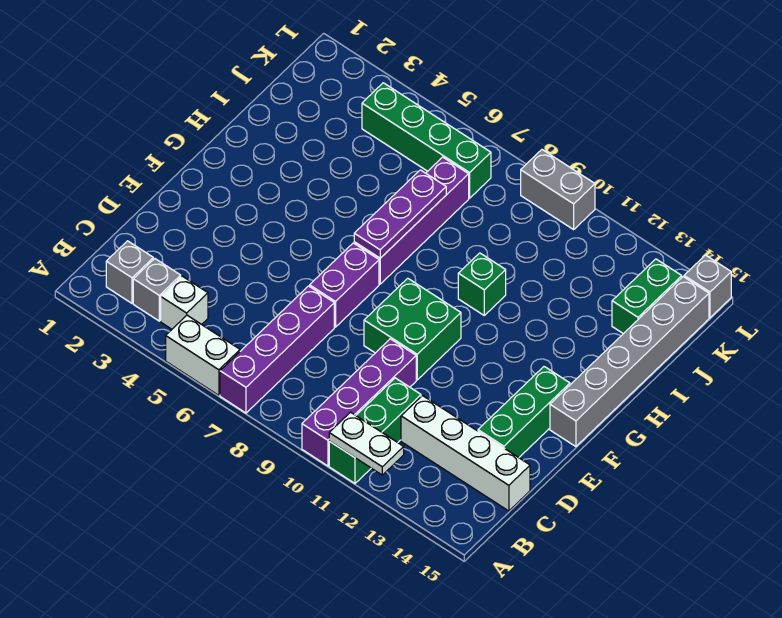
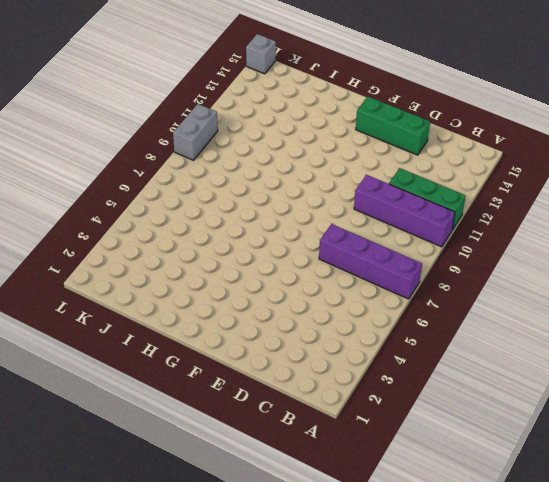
none -> white 1x2 brick [166,315,240,395]
none -> grey 1x1 brick [106,241,153,303]
none -> grey 1x1 brick [133,259,181,321]

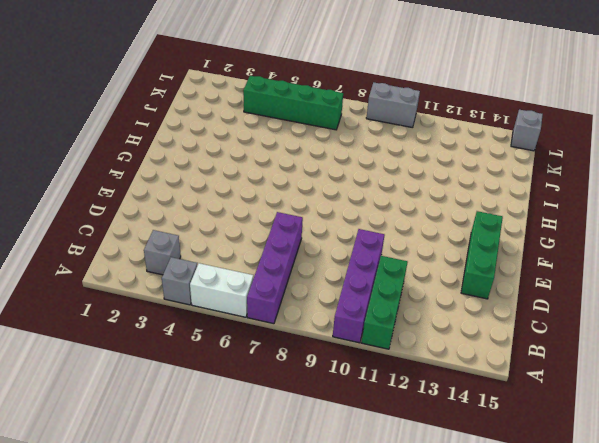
grey 1x1 brick [162,257,197,305] -> grey 1x1 brick moved to [106,241,153,303]
none -> white 1x1 brick [161,276,208,329]
none -> white 1x4 brick [401,396,530,511]
none -> purple 1x2 brick [310,243,379,327]

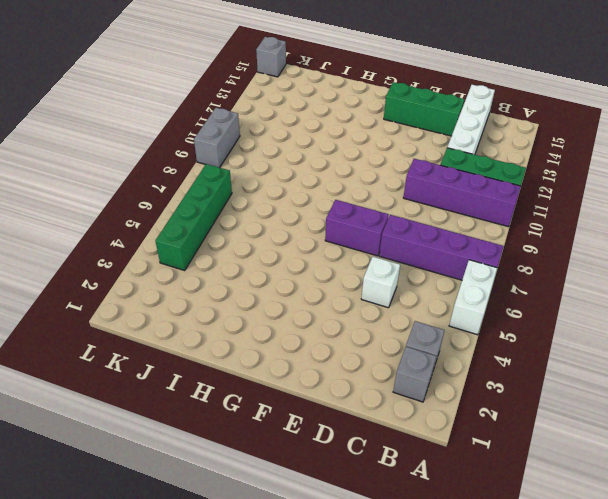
white 1x1 brick [361,257,400,308] -> white 1x1 brick moved to [161,276,208,329]
none -> green 2x2 brick [364,278,461,380]
none -> grey 1x6 brick [550,277,709,447]
none -> purple 1x4 brick [354,157,469,284]

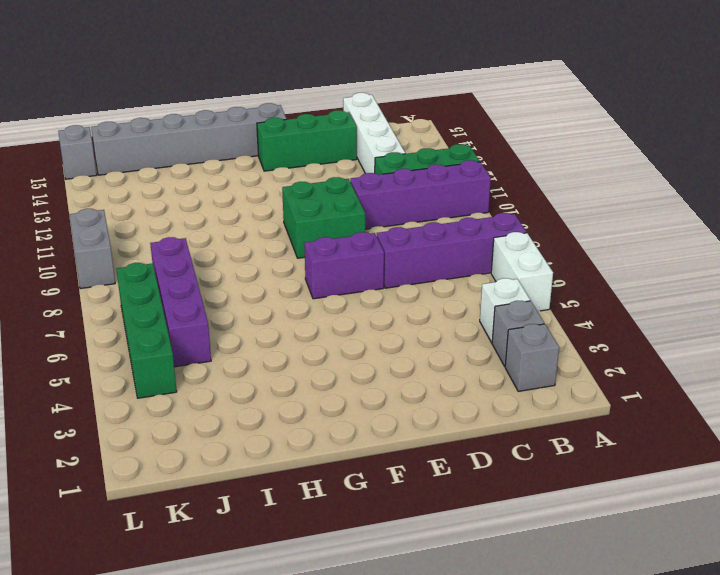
purple 1x4 brick [150,237,211,367] -> purple 1x4 brick turned to [354,157,469,284]
none -> green 1x1 brick [458,253,506,315]
none -> green 1x2 brick [612,259,682,334]
none -> white 1x2 plate [329,412,404,475]

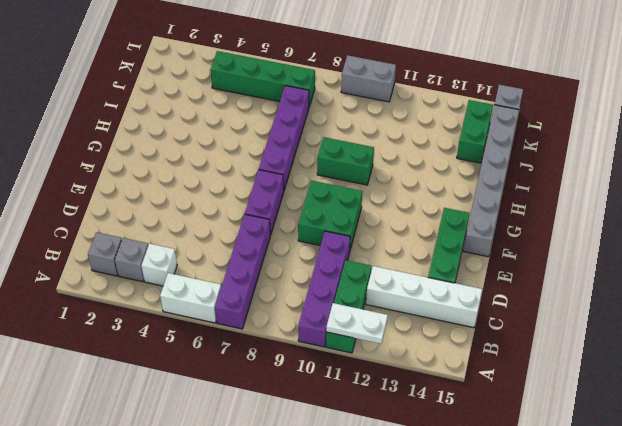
green 1x2 brick [317,137,374,185] -> green 1x1 brick [458,253,506,315]
none -> purple 1x3 plate [354,170,446,258]

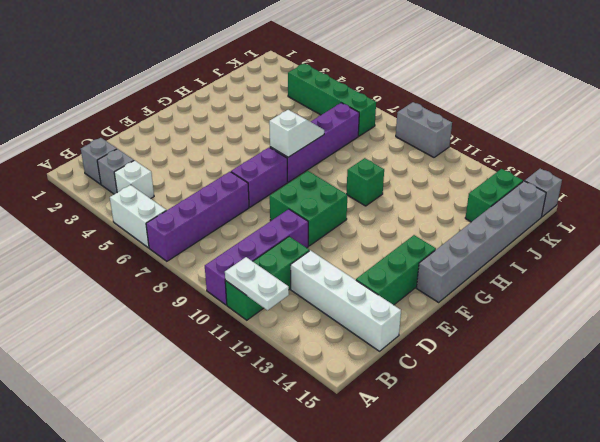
white 1x2 slope [269,110,324,157] -> purple 1x3 plate [354,170,446,258]

